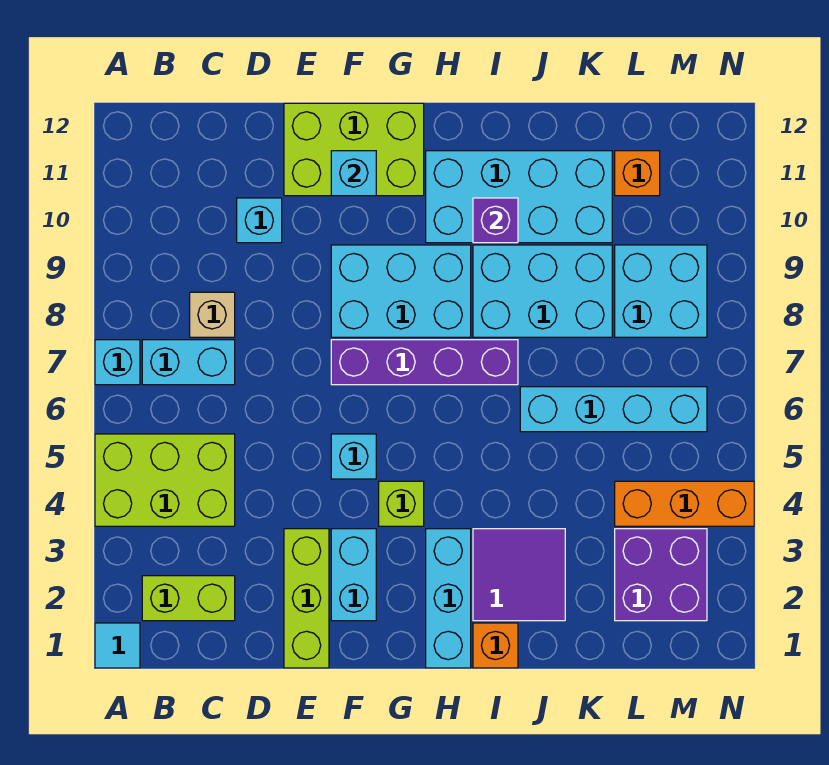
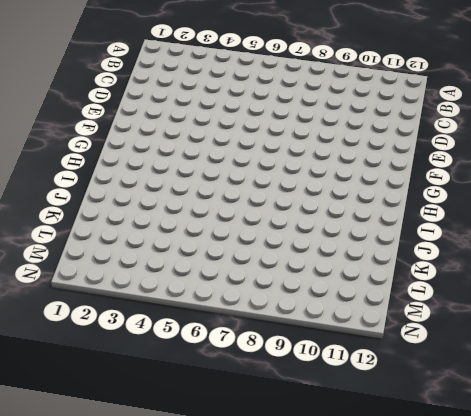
none -> cyan 1x1 tile [95,623,140,668]
none -> lime 2x3 brick [95,434,235,526]
none -> cyan 1x1 brick [95,340,140,385]

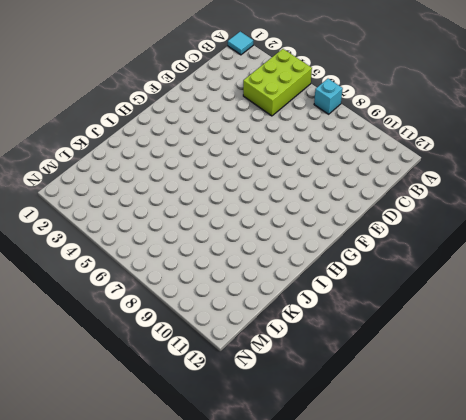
none -> lime 1x2 brick [142,576,235,621]
none -> cyan 1x2 brick [142,340,235,385]
none -> tan 1x1 brick [190,292,235,337]

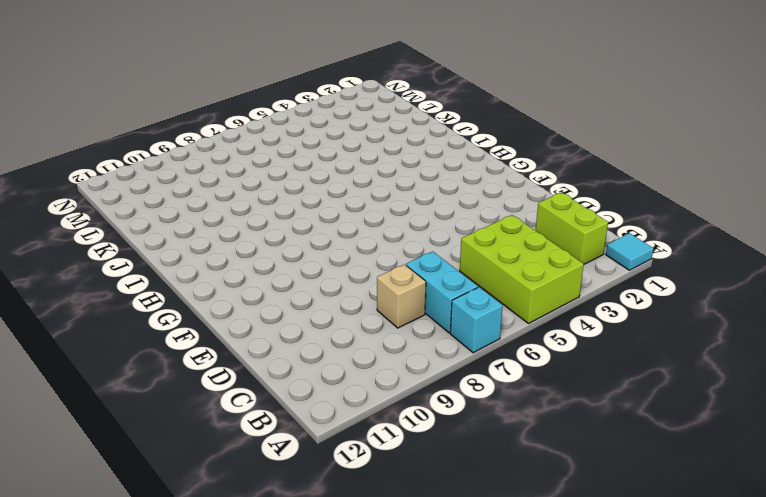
none -> cyan 1x1 brick [237,198,282,243]
none -> lime 1x3 brick [284,529,329,668]
none -> lime 2x3 brick [284,103,424,196]

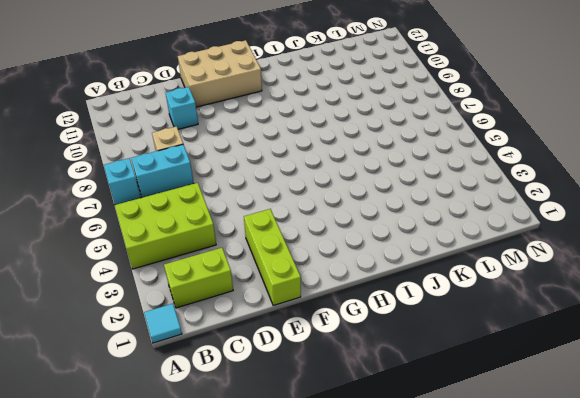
tan 2x3 brick [178,40,262,107] -> lime 2x3 brick [284,103,424,196]
none -> cyan 1x2 brick [331,529,376,621]
none -> cyan 1x1 brick [331,434,376,479]
none -> purple 1x4 brick [331,340,518,385]

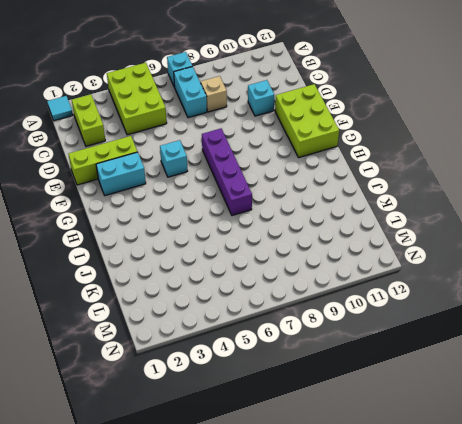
none -> cyan 2x3 brick [331,245,471,337]
none -> lime 1x1 brick [379,481,424,526]
none -> cyan 1x3 brick [426,529,471,668]

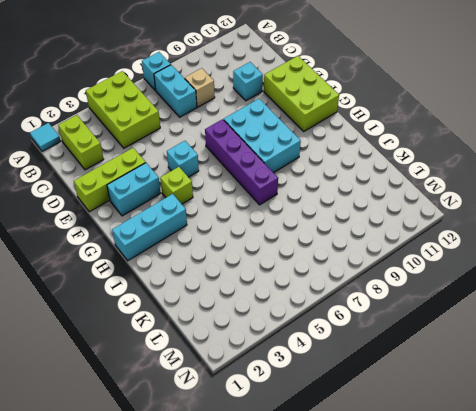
none -> cyan 2x4 brick [426,151,612,243]
none -> orange 1x1 brick [473,623,518,668]
none -> purple 2x2 tile [473,529,565,621]

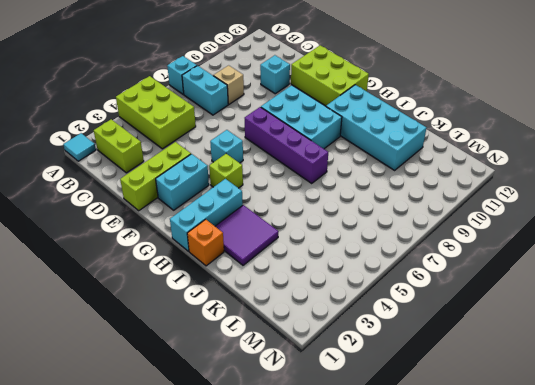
none -> cyan 2x3 brick [473,245,612,337]
none -> cyan 1x4 brick [520,387,707,432]
none -> purple 2x2 brick [615,529,707,621]

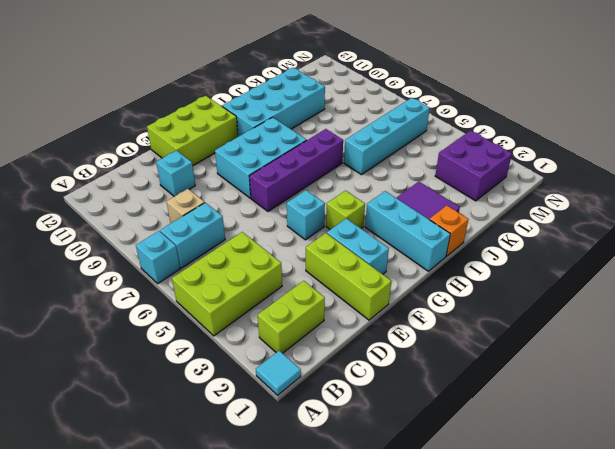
none -> cyan 2x3 brick [473,245,612,337]
none -> orange 1x3 brick [615,481,754,526]
none -> cyan 2x2 brick [615,245,707,337]

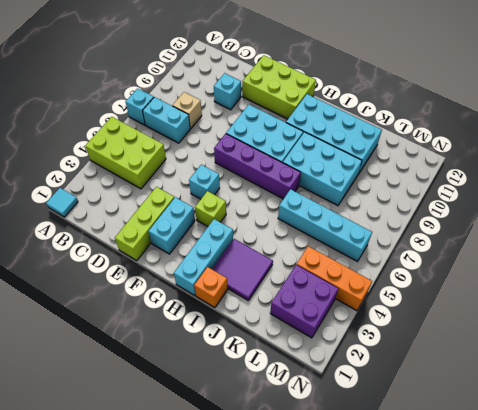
none -> lime 1x2 brick [142,576,235,621]
none -> cyan 2x2 brick [615,245,707,337]
none -> orange 1x1 brick [615,151,660,196]

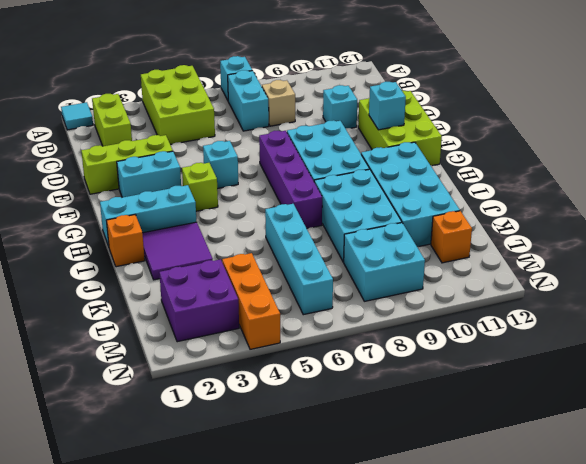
none -> purple 1x1 brick [473,198,518,243]

